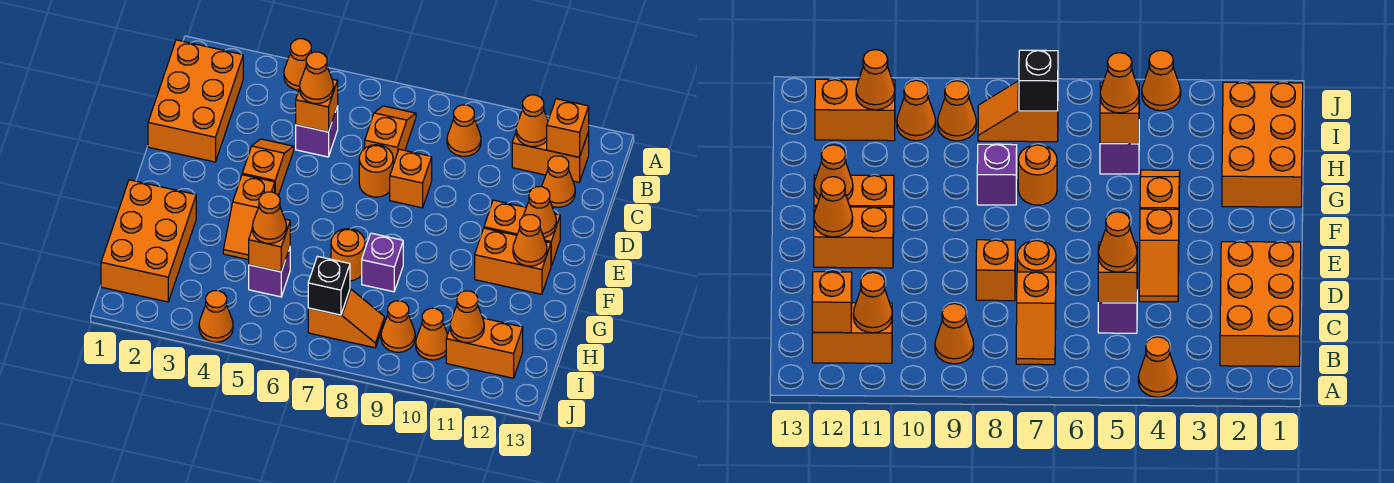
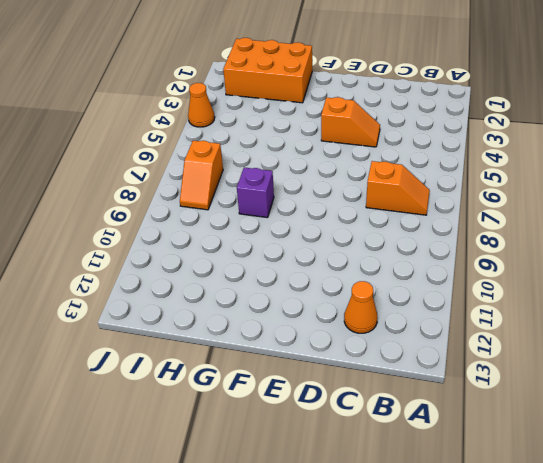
none -> orange 1x1 cone [284,39,311,90]
none -> orange 2x3 brick [148,40,243,162]
none -> orange 1x1 cone [447,105,481,156]
none -> orange 1x2 brick [512,132,589,182]

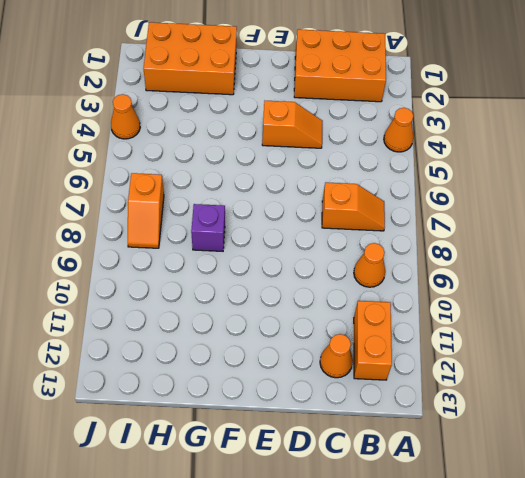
none -> purple 1x1 brick [296,106,338,157]
none -> orange 1x1 round brick [359,145,393,197]
none -> orange 1x1 brick [390,149,432,208]
none -> orange 1x2 brick [484,200,560,266]

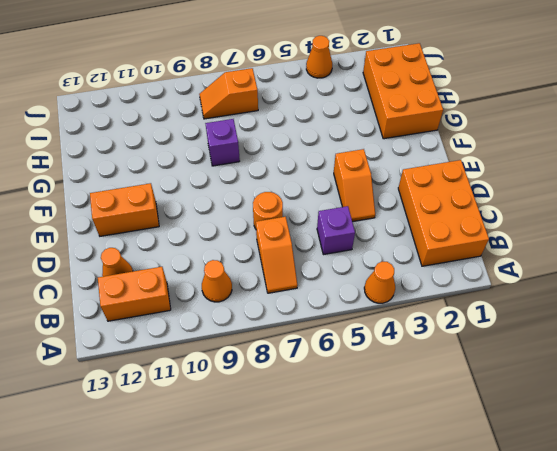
none -> orange 1x1 brick [390,149,432,208]
none -> orange 1x2 slope [223,175,275,260]
none -> orange 1x2 brick [475,228,551,294]
none -> orange 1x1 round brick [331,229,365,281]

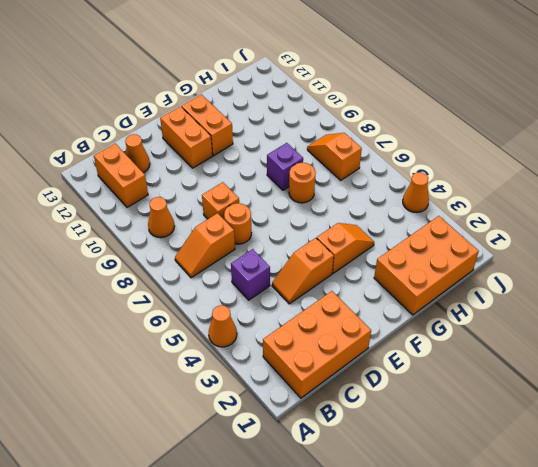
none -> purple 1x1 brick [249,248,290,297]
none -> orange 1x1 cone [381,301,415,352]
none -> orange 1x1 cone [416,308,448,360]
none -> orange 1x2 brick [446,318,523,378]

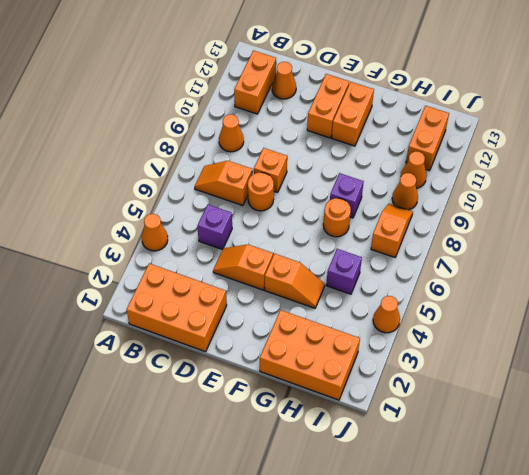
none -> orange 1x1 cone [516,95,548,147]
none -> orange 1x1 brick [547,99,589,157]
none -> orange 1x1 brick [296,79,338,132]
none -> orange 1x1 cone [523,187,556,237]

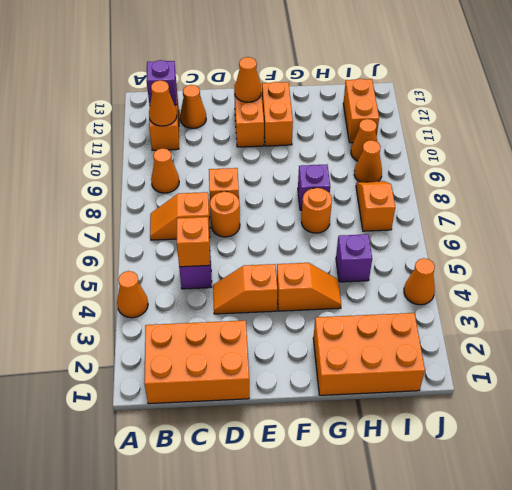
purple 1x1 brick [146,60,177,106] -> orange 1x1 brick [547,99,589,157]
none -> orange 1x1 cone [513,215,547,266]
none -> orange 1x1 brick [249,219,290,272]
none -> black 1x1 brick [308,256,350,315]
none -> orange 1x1 cone [450,291,484,342]

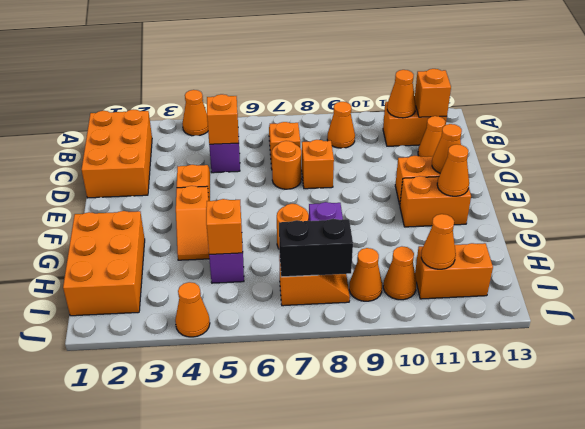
black 1x2 brick [279,219,353,277] -> black 1x1 brick [308,256,350,315]
none -> orange 1x1 cone [300,52,334,104]
none -> orange 1x1 cone [252,192,287,244]

